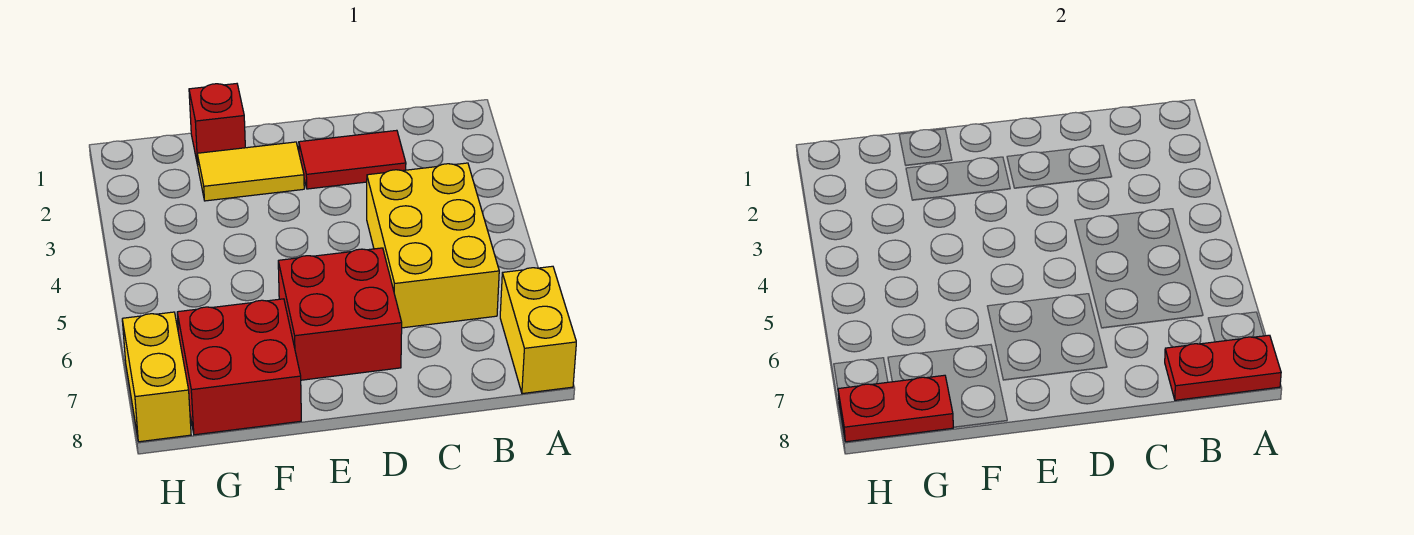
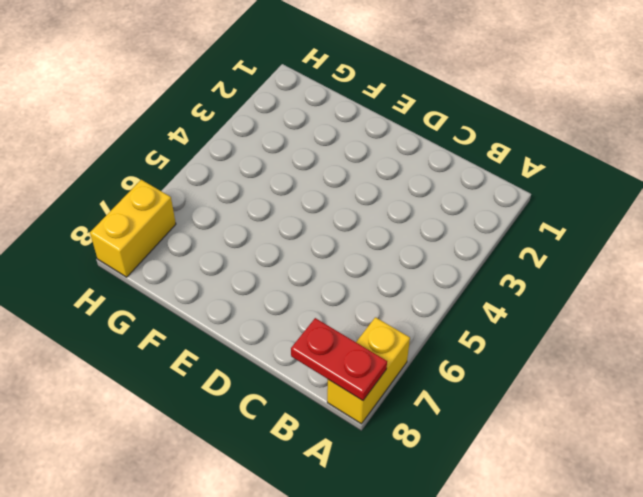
none -> yellow 2x3 brick [367,163,499,328]
none -> red 1x2 tile [299,130,406,189]

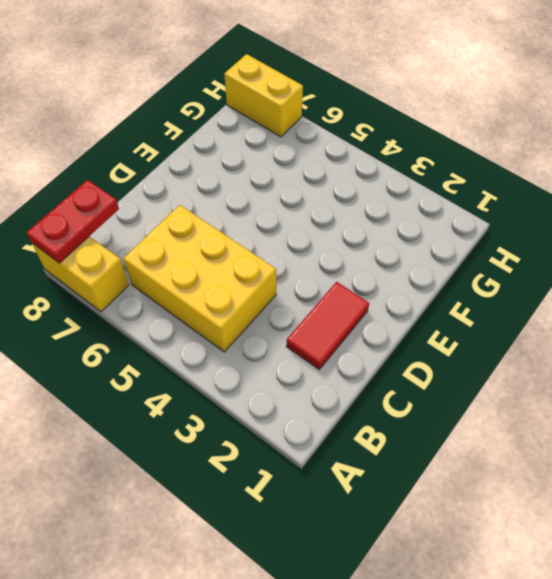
none -> red 2x2 brick [278,248,402,380]
none -> yellow 1x2 tile [197,142,304,201]

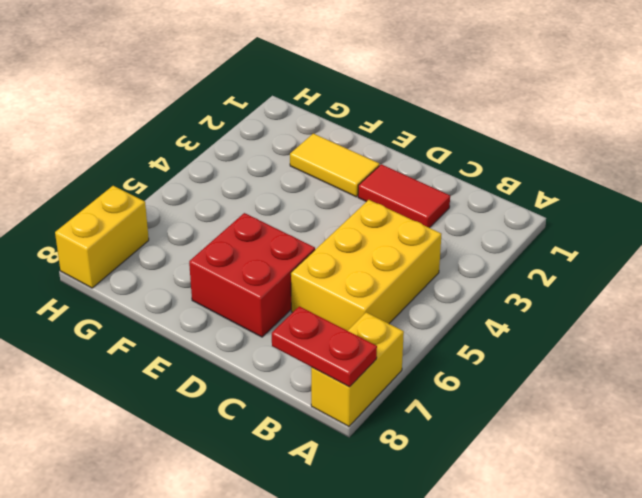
none -> red 1x1 brick [189,84,245,165]
none -> red 2x2 brick [177,299,301,435]

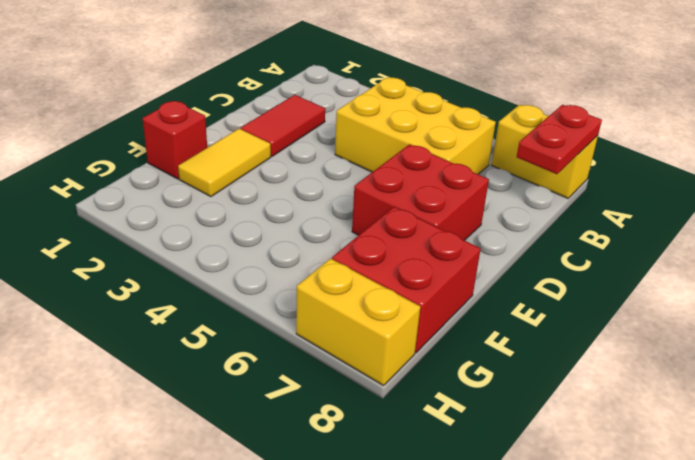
none -> red 1x2 plate [838,375,953,442]

